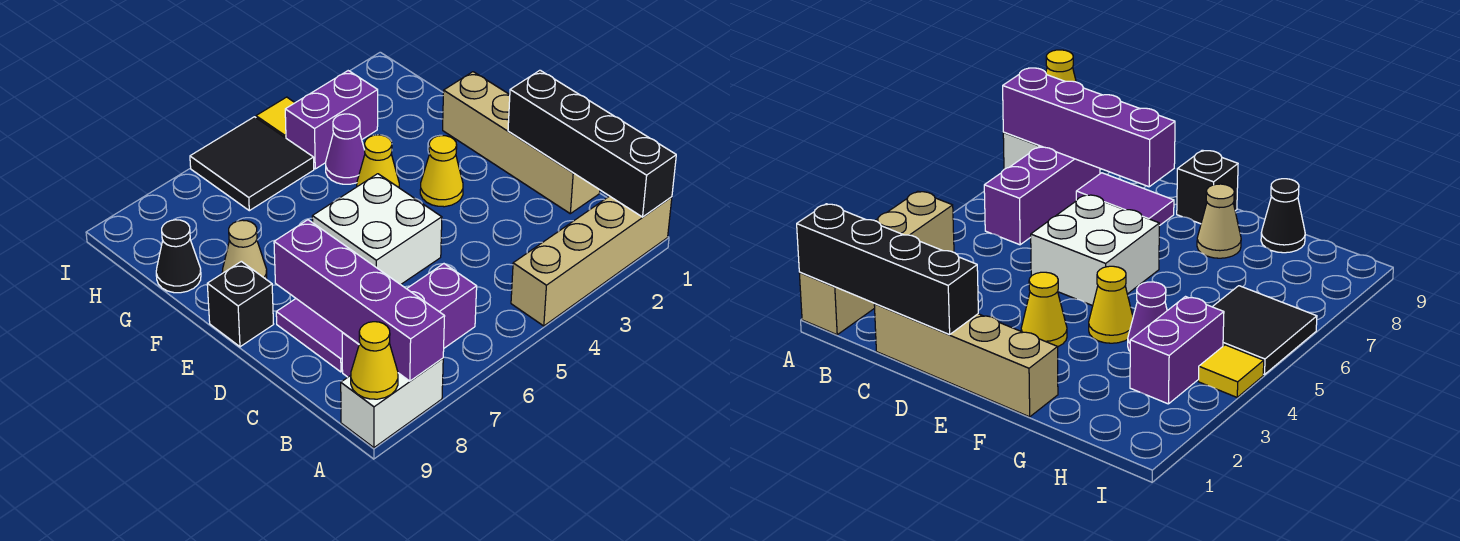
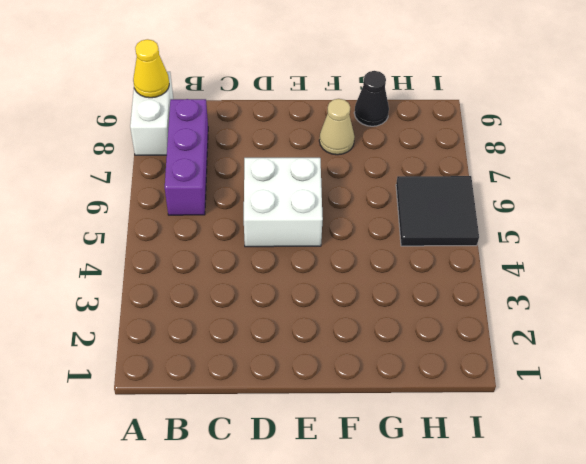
none -> tan 1x4 brick [511,196,672,326]
none -> tan 1x4 brick [443,72,600,214]
none -> purple 1x2 tile [276,299,343,372]

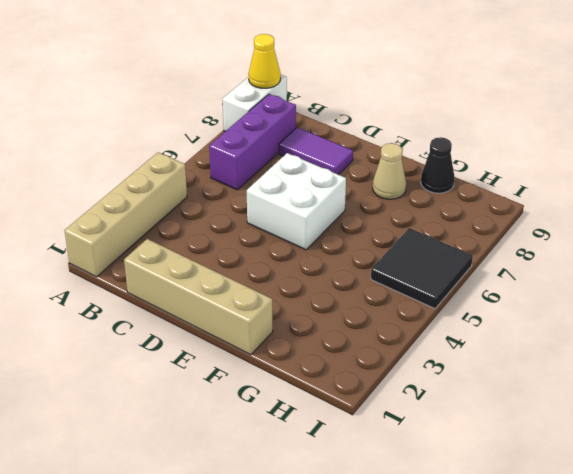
none -> yellow 1x1 cone [420,136,463,207]
none -> black 1x1 brick [207,261,274,347]
none -> yellow 1x1 cone [357,135,399,187]

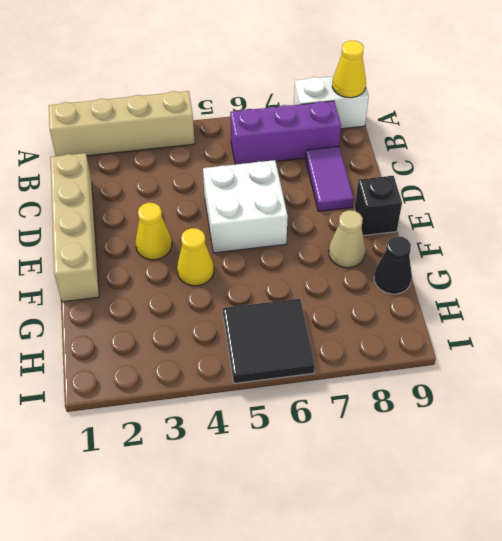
none -> purple 1x1 cone [326,114,365,184]
none -> purple 1x2 brick [285,71,378,169]
none -> yellow 1x1 tile [256,97,295,138]

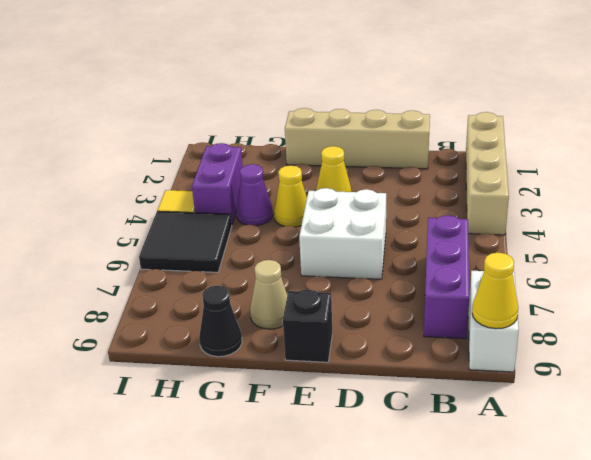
none -> purple 1x2 tile [276,299,343,372]
none -> black 1x4 brick [508,70,676,217]
none -> purple 1x4 brick [274,220,445,381]

